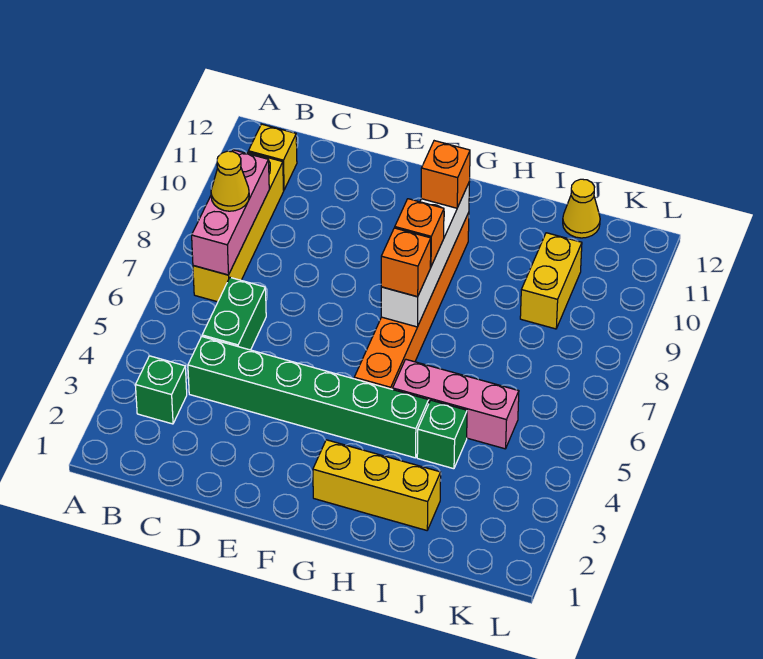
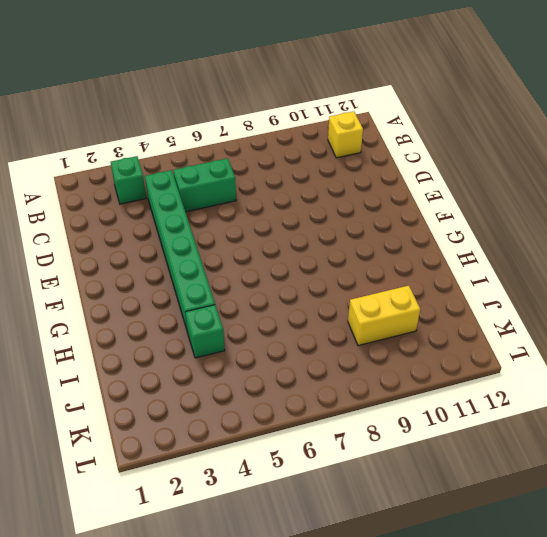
none -> yellow 1x4 brick [193,152,284,302]
none -> yellow 1x3 brick [313,440,441,530]
none -> orange 1x6 brick [354,212,469,389]

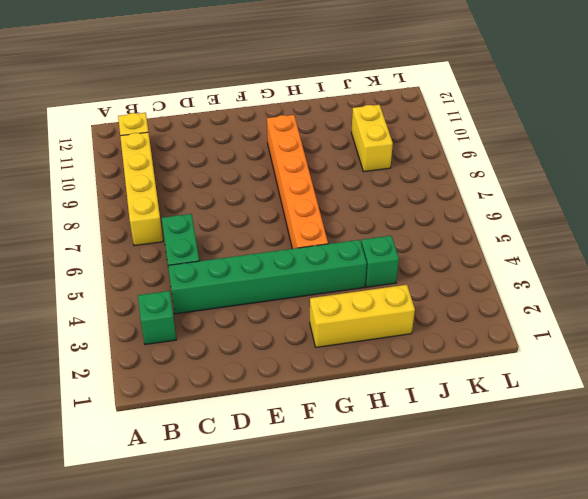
none -> pink 1x3 brick [393,359,519,449]
none -> yellow 1x1 cone [563,179,600,238]
none -> pink 1x3 brick [192,150,269,275]

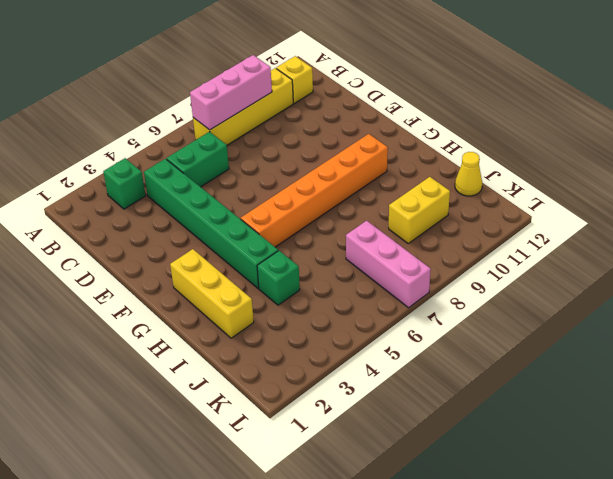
pink 1x3 brick [346,221,431,308] -> pink 1x3 brick moved to [393,359,519,449]
none -> white 1x4 brick [381,183,469,327]
none -> yellow 1x1 cone [211,151,249,211]
none -> orange 1x1 brick [381,228,431,297]

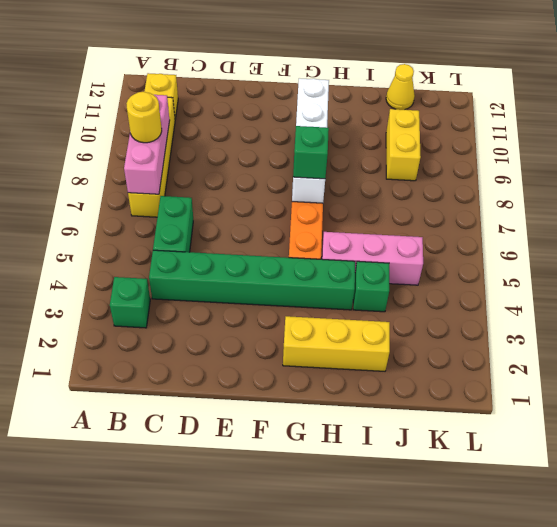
yellow 1x1 round brick [126,92,162,143] -> yellow 1x1 cone [211,151,249,211]
green 1x1 brick [293,126,329,179] -> orange 1x1 brick [381,228,431,297]
none -> orange 1x1 brick [395,199,444,267]
none -> orange 1x1 brick [421,141,470,208]

